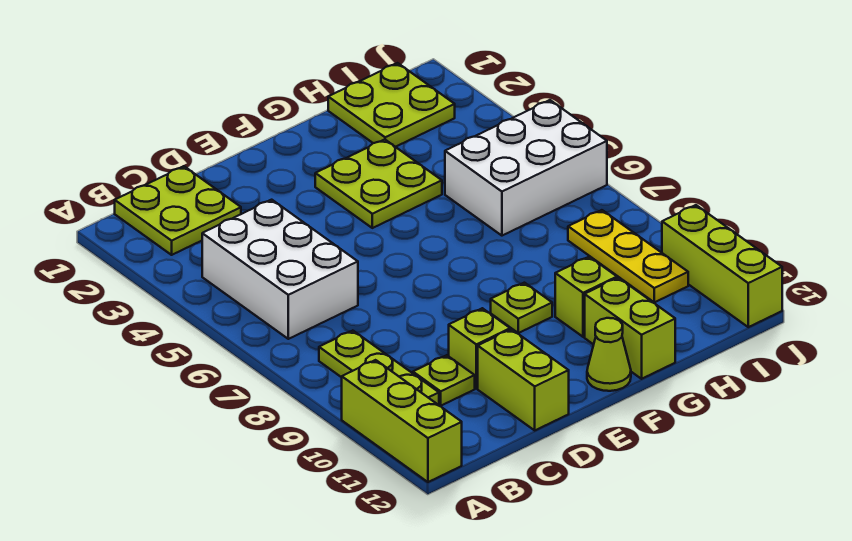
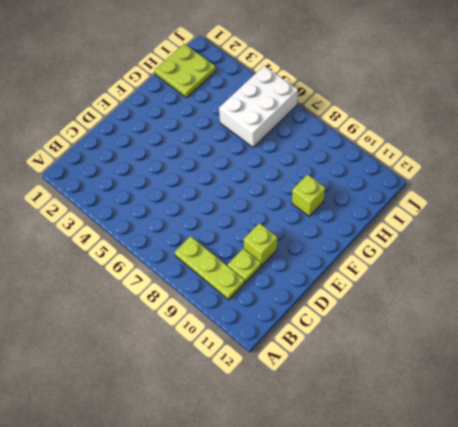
none -> lime 1x3 brick [342,360,462,482]
none -> lime 2x2 plate [115,166,241,255]
none -> white 2x3 brick [202,200,358,339]

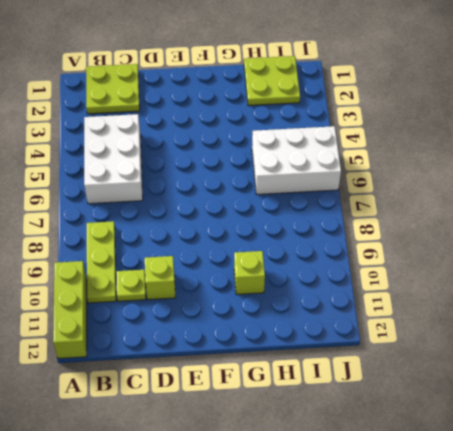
none -> lime 1x2 brick [478,329,569,430]
none -> lime 2x2 plate [315,139,442,228]
none -> lime 1x1 plate [491,283,552,333]

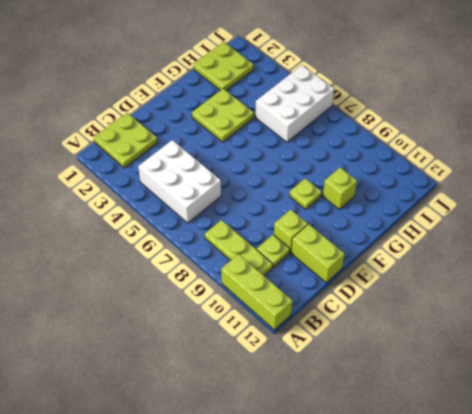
none -> lime 1x1 cone [587,318,631,391]
none -> lime 1x2 brick [585,278,675,379]
none -> yellow 1x3 plate [568,210,688,302]

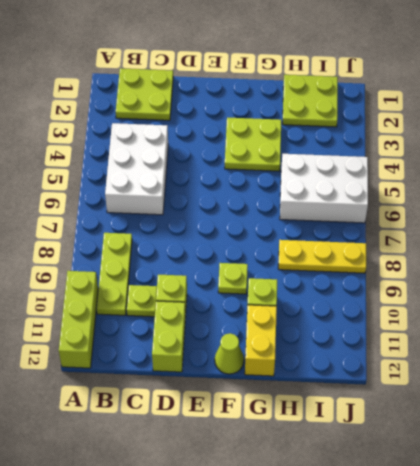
yellow 1x2 brick [245,305,277,376] -> lime 1x2 brick [585,278,675,379]
yellow 1x3 plate [278,240,366,273] -> yellow 1x3 plate turned to [568,210,688,302]
none -> lime 1x3 brick [662,205,782,327]

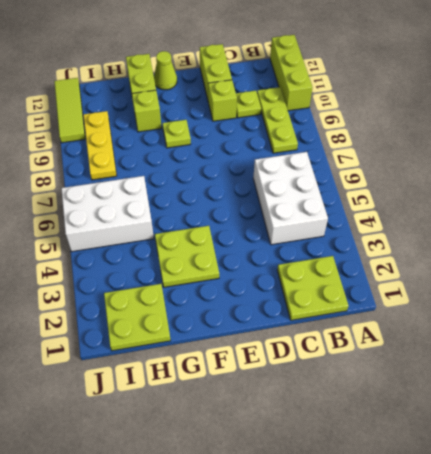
lime 1x3 tile [54,78,85,143] -> lime 1x3 brick [662,205,782,327]

